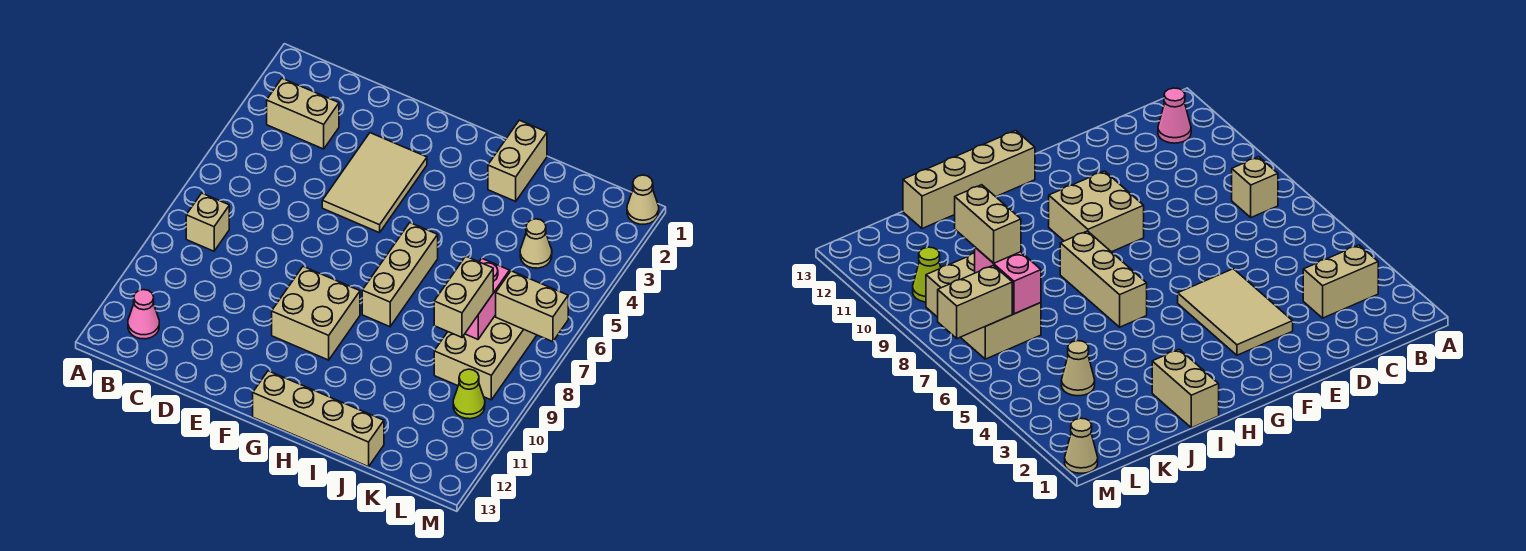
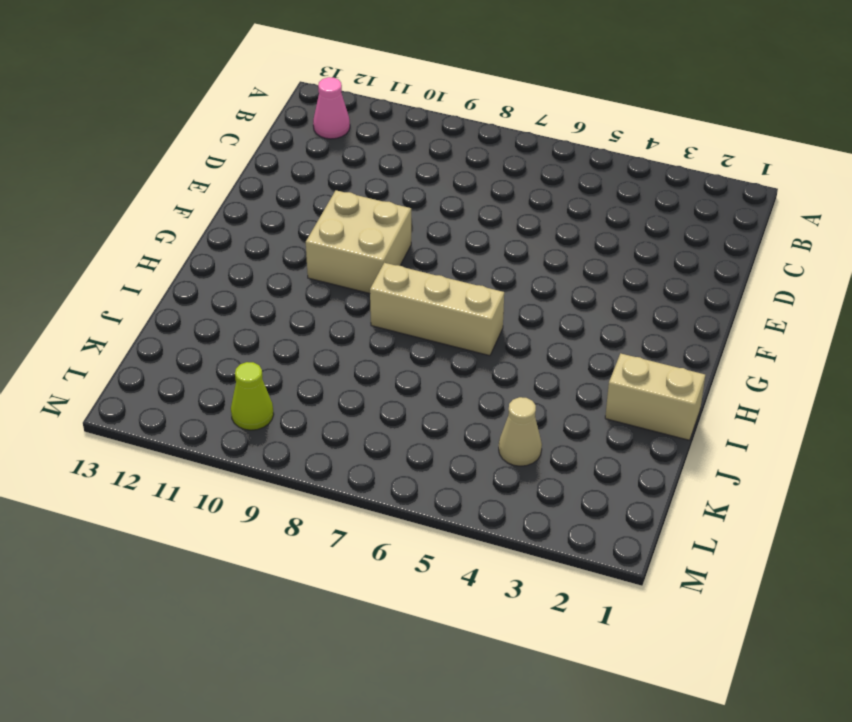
none -> tan 1x2 brick [267,78,339,149]
none -> tan 1x1 brick [186,193,229,251]
none -> tan 2x3 tile [322,133,427,233]

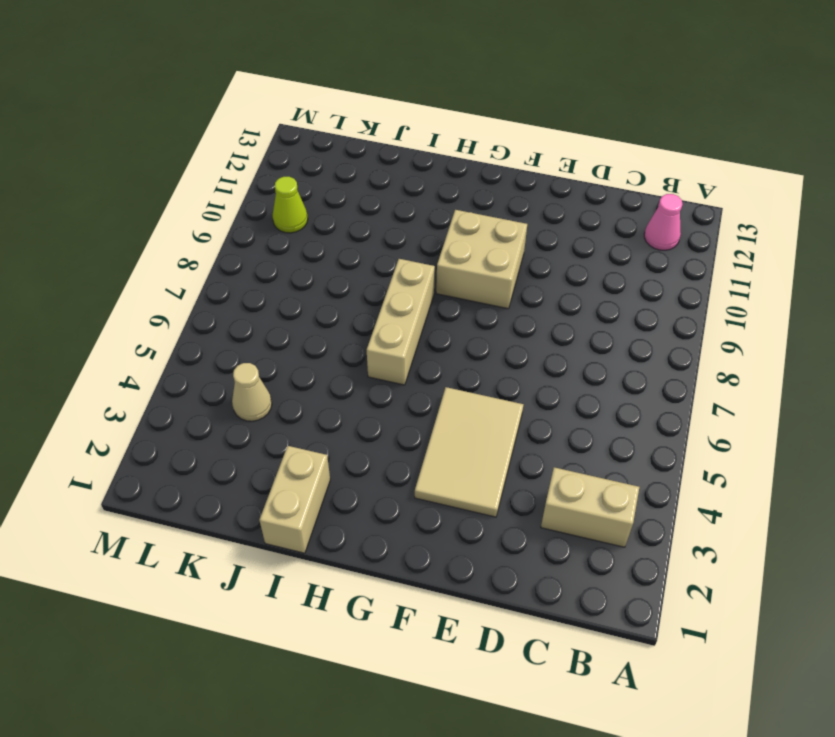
none -> tan 1x1 brick [186,193,229,251]
none -> tan 1x4 brick [253,371,384,467]
none -> tan 2x3 brick [434,315,537,400]

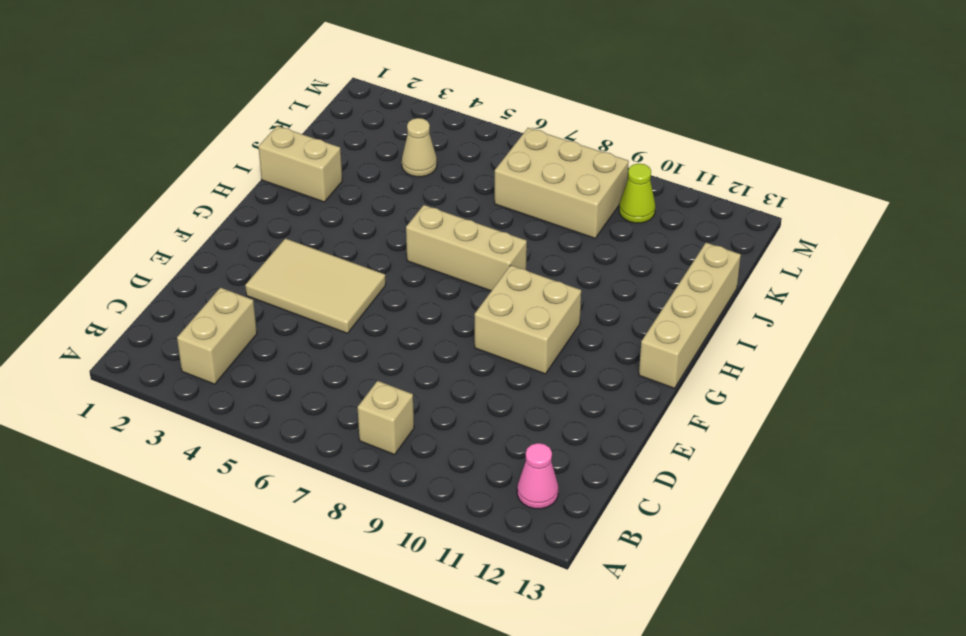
none -> tan 1x1 cone [627,175,659,224]
none -> pink 1x2 brick [465,258,510,339]
none -> tan 1x2 brick [496,271,568,342]

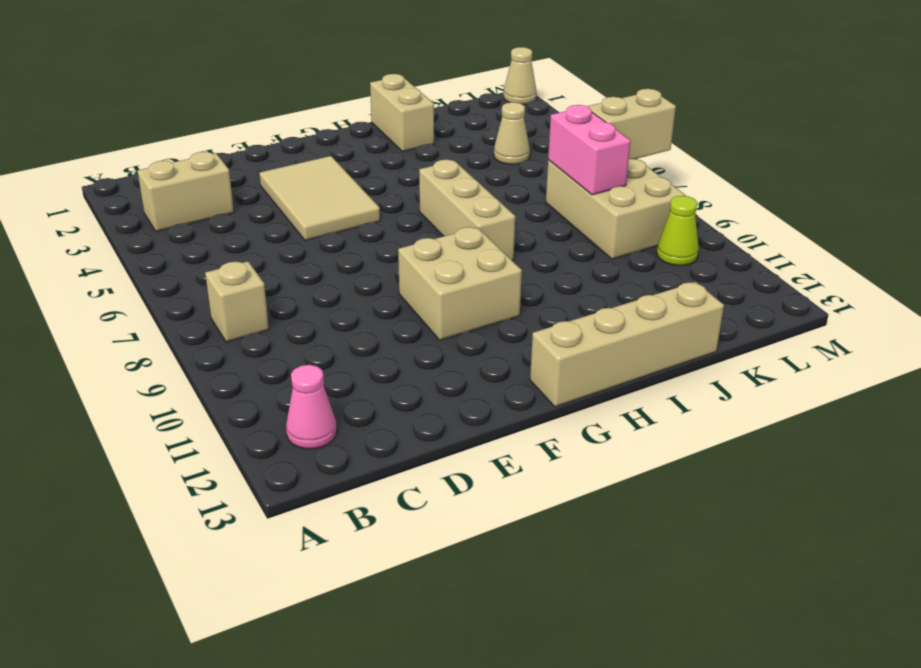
none -> tan 1x2 brick [434,256,493,337]

